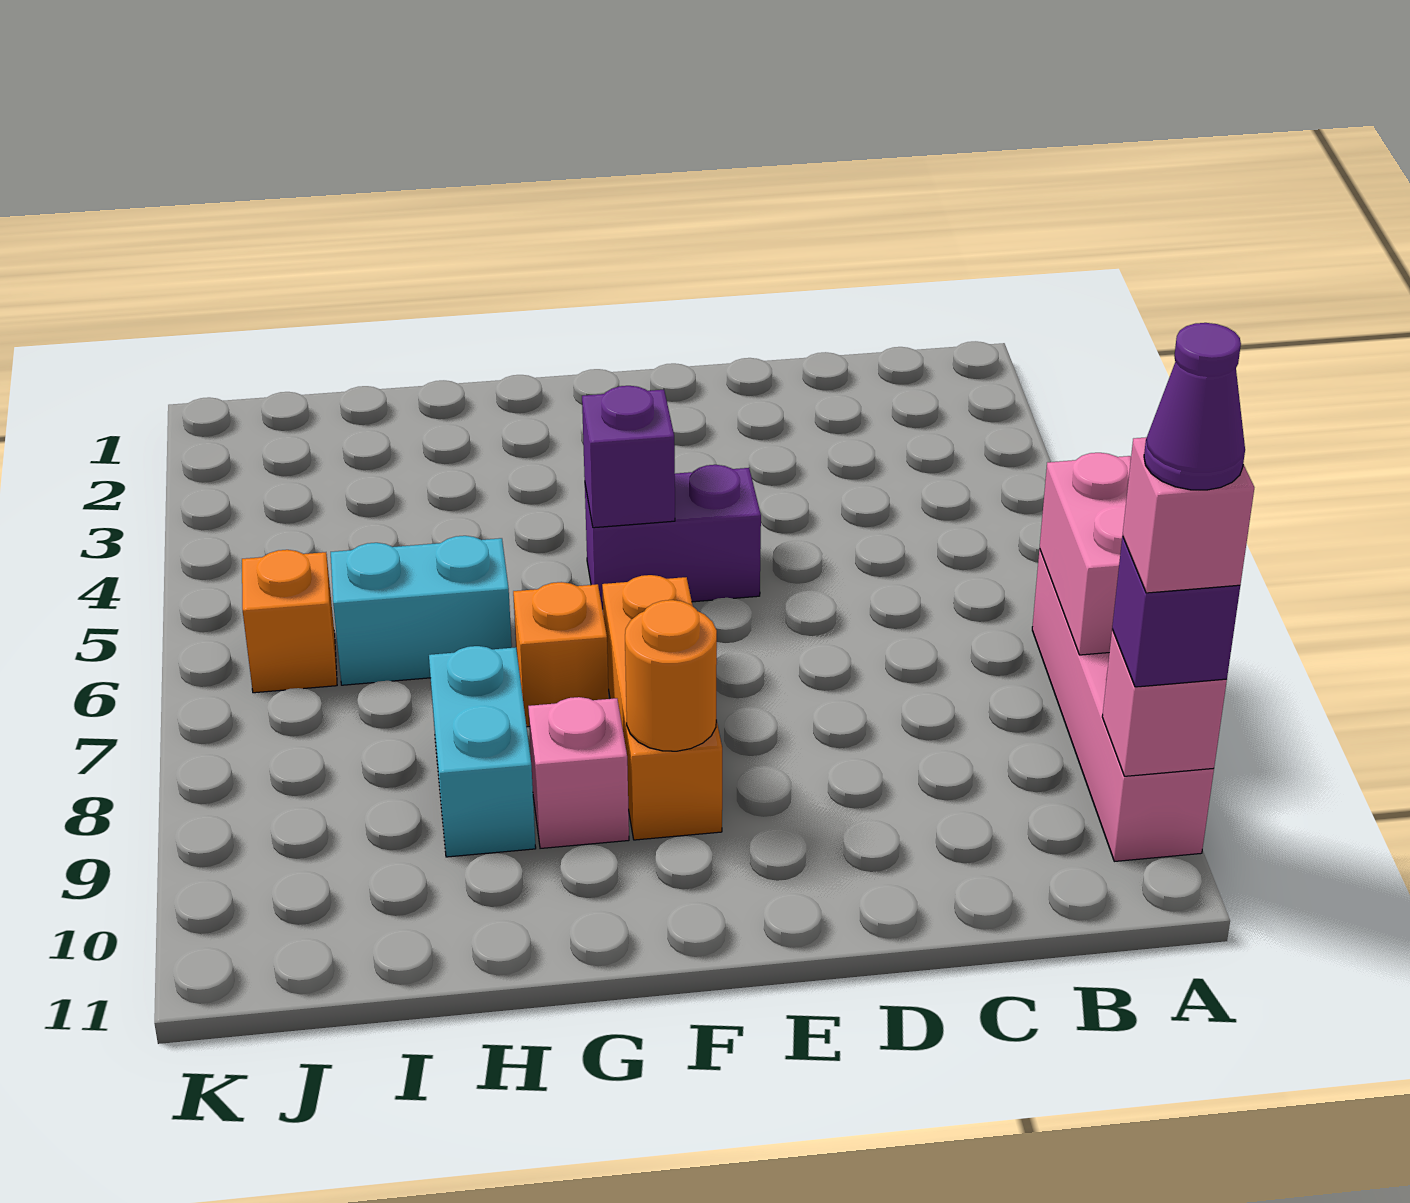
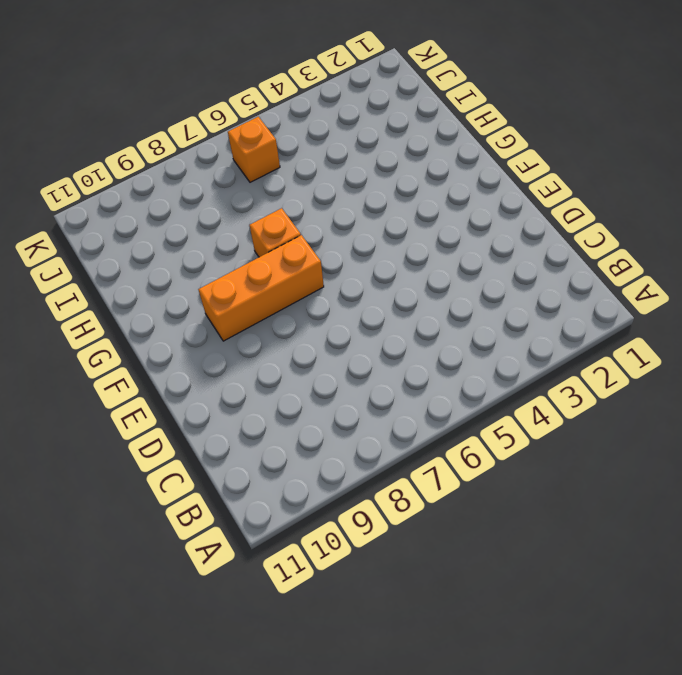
none -> pink 1x4 brick [1032,549,1214,861]
none -> purple 1x2 brick [585,465,761,609]
none -> pink 1x1 brick [528,697,629,848]

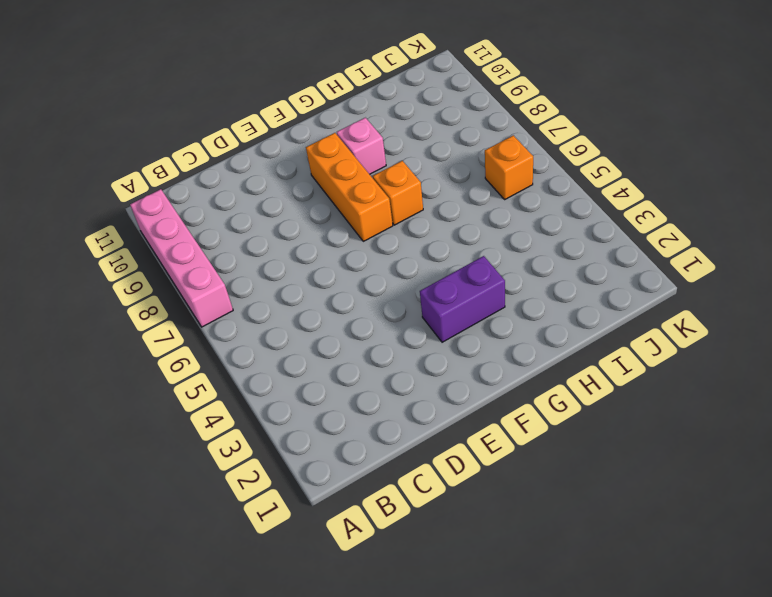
purple 1x2 brick [420,256,505,342] -> purple 1x2 brick moved to [585,465,761,609]
none -> cyan 1x2 brick [331,536,512,685]
none -> cyan 1x2 brick [429,646,536,857]
none -> pink 1x2 brick [1040,453,1131,655]

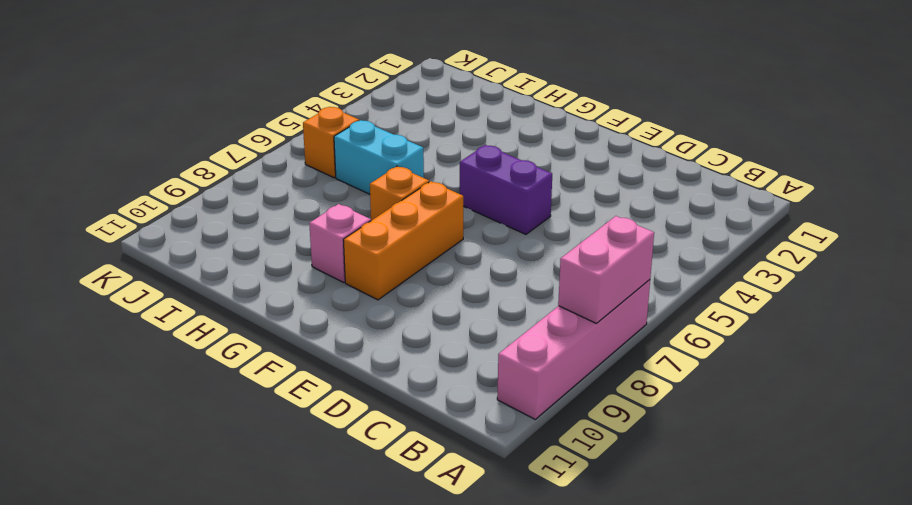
none -> cyan 1x2 brick [429,646,536,857]
none -> pink 1x1 brick [1102,630,1227,776]
none -> purple 1x1 brick [582,386,675,528]

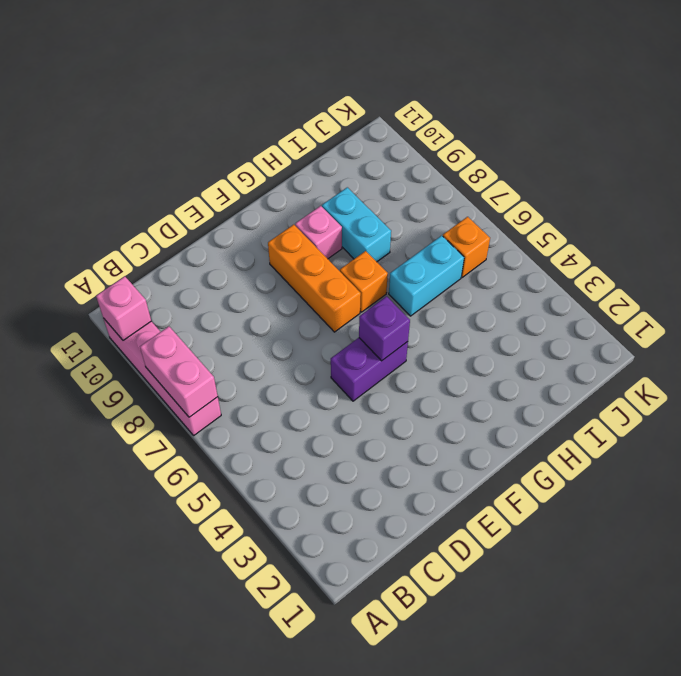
none -> orange 1x1 round brick [625,600,717,751]
none -> purple 1x1 brick [1112,537,1240,687]
none -> pink 1x1 brick [1123,437,1254,593]

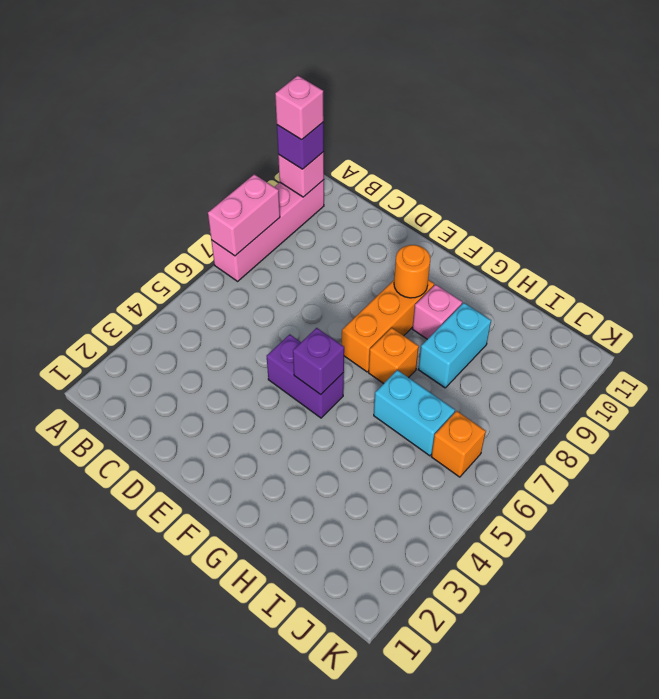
none -> purple 1x1 cone [1144,323,1245,490]

